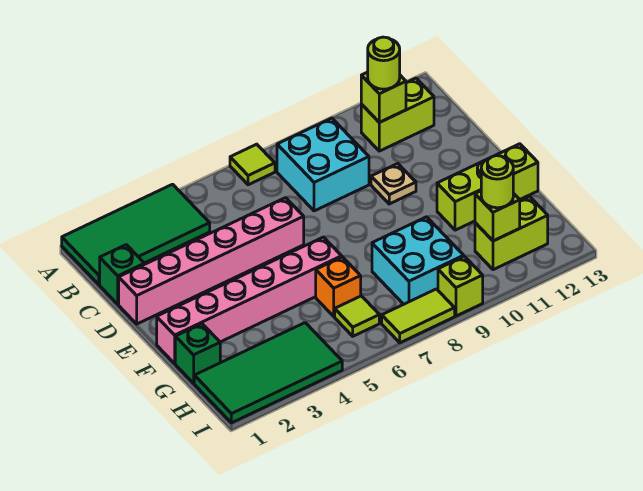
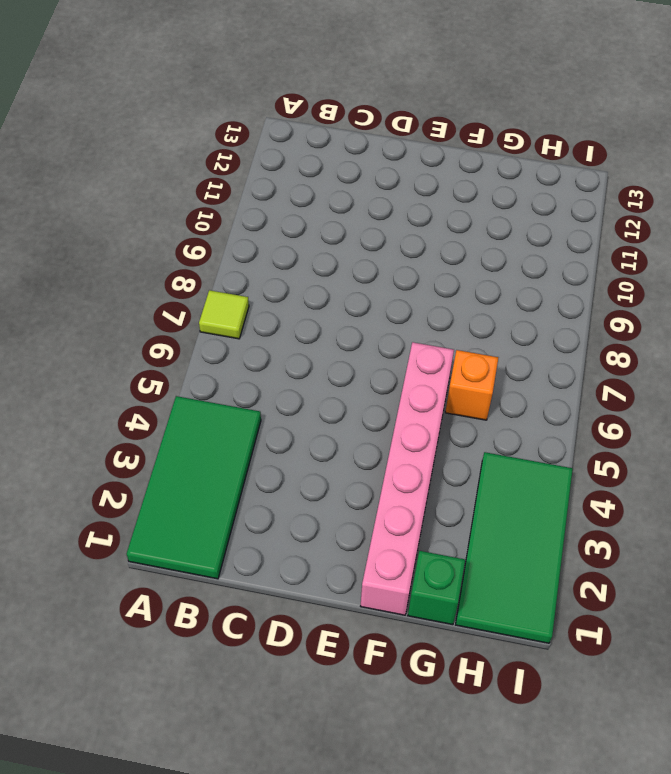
none -> cyan 2x2 brick [277,118,369,211]
none -> lime 1x2 brick [361,78,434,151]
none -> green 1x1 brick [100,245,144,304]

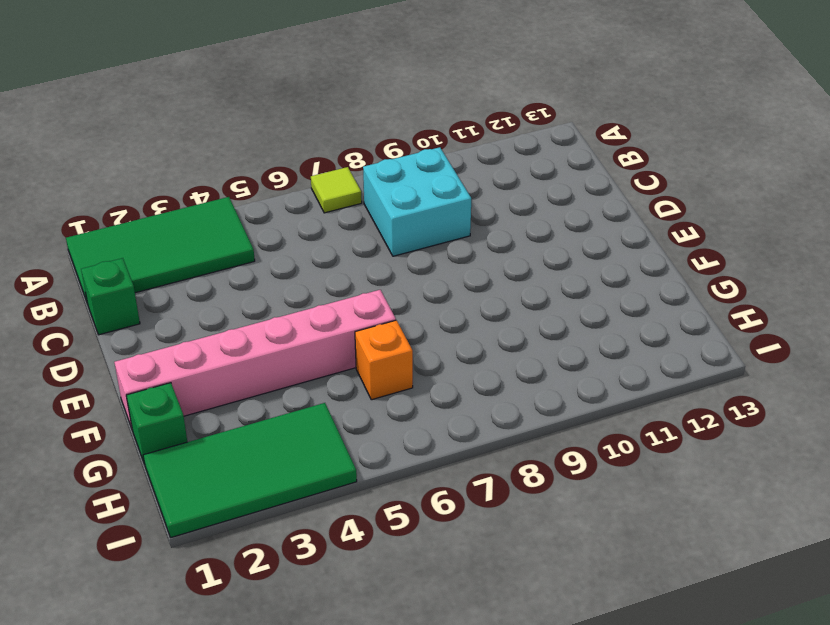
none -> lime 1x2 brick [361,78,434,151]
none -> pink 1x6 brick [119,198,304,324]
none -> tan 1x1 plate [371,164,416,204]

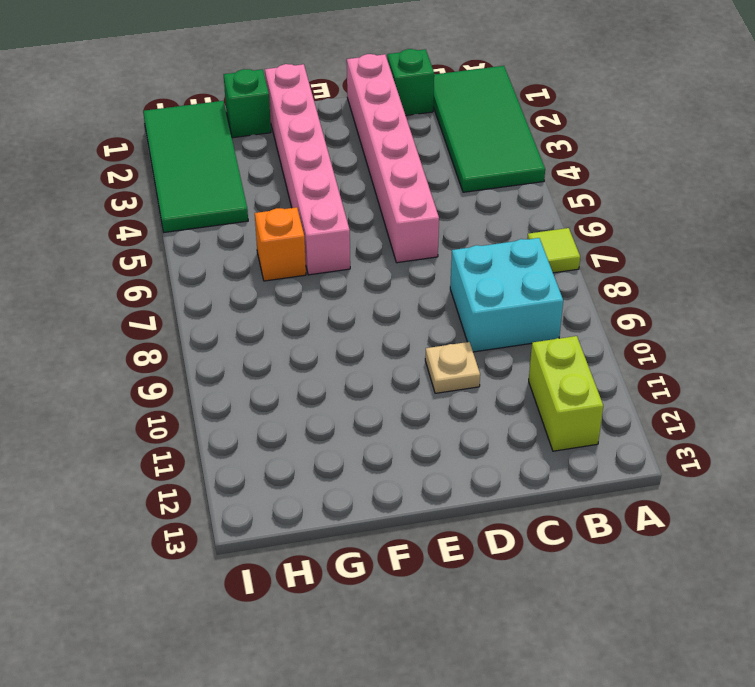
none -> lime 1x3 brick [437,144,538,230]
none -> cyan 2x2 brick [372,217,464,304]
none -> lime 1x1 tile [335,296,379,336]

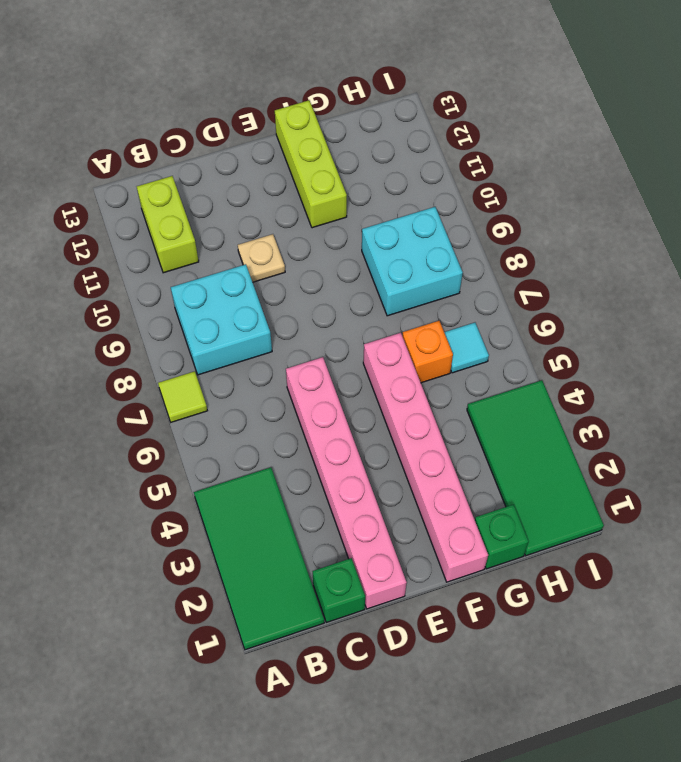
cyan 1x1 tile [444,323,489,373] -> lime 1x1 tile [335,296,379,336]
none -> lime 1x2 brick [475,197,548,270]
none -> lime 1x2 tile [382,289,455,343]
none -> lime 1x1 brick [438,256,483,316]

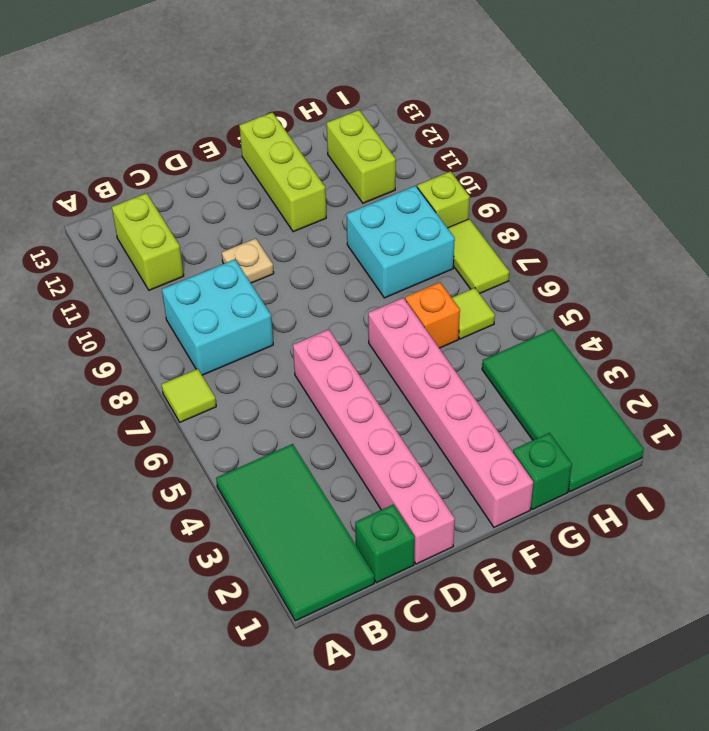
none -> lime 1x1 brick [361,72,406,122]
none -> lime 1x1 brick [475,191,520,241]
none -> lime 1x1 round brick [368,37,400,89]

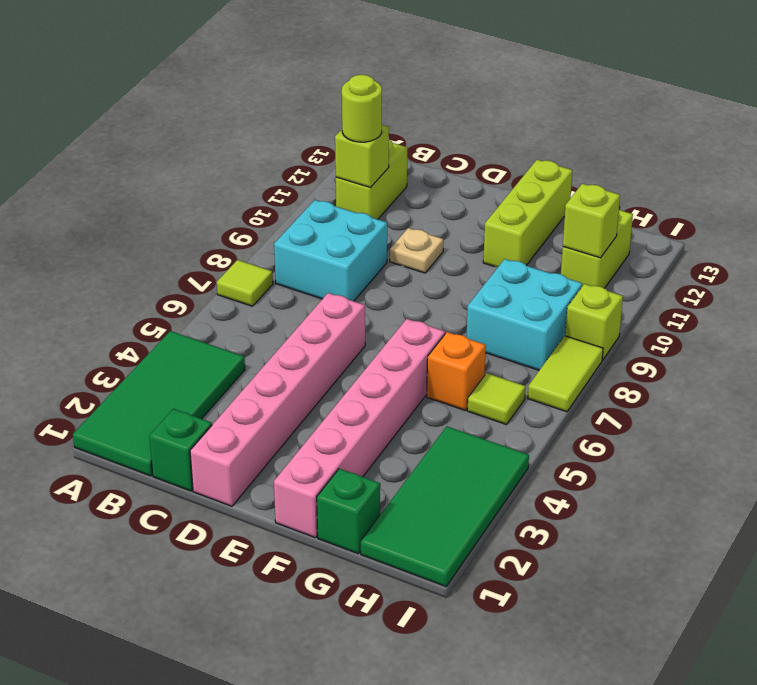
none -> lime 1x1 round brick [481,156,513,208]

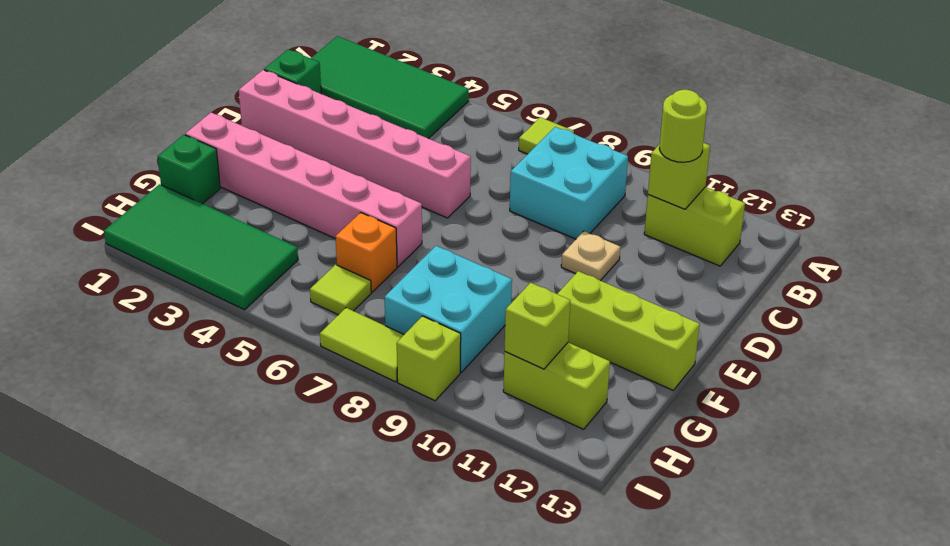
none -> lime 1x1 round brick [481,156,513,208]

